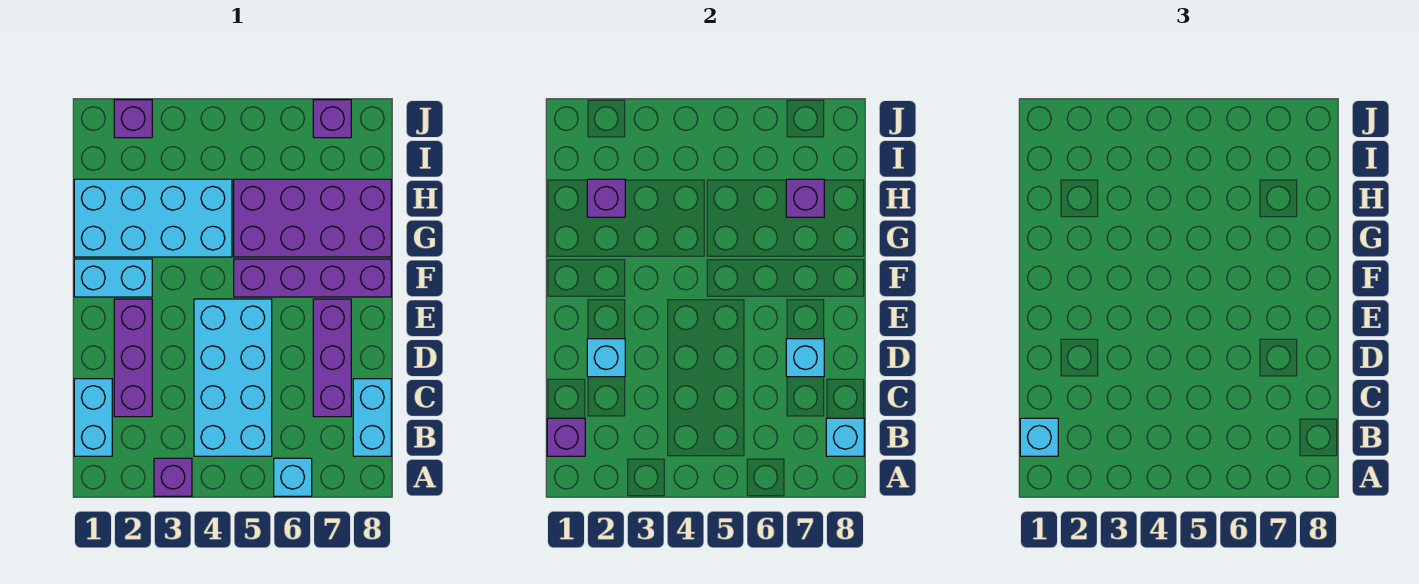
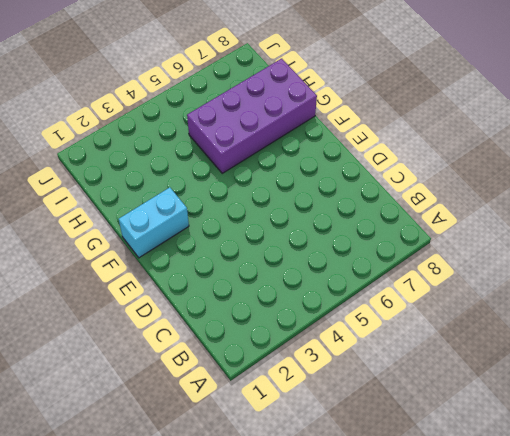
none -> purple 1x1 brick [154,458,192,496]
none -> cyan 1x1 brick [274,458,312,496]
none -> cyan 1x2 brick [74,379,112,456]

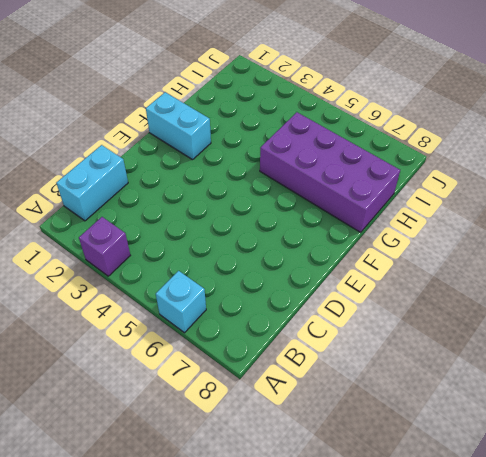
none -> cyan 2x4 brick [194,299,272,456]
none -> cyan 1x2 brick [353,379,391,456]
none -> purple 1x3 brick [114,299,152,417]

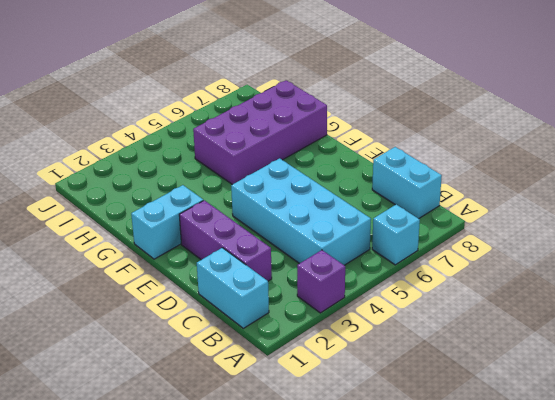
none -> purple 1x3 brick [313,299,351,417]
none -> purple 1x4 brick [234,259,391,297]
none -> cyan 2x4 brick [74,179,232,257]

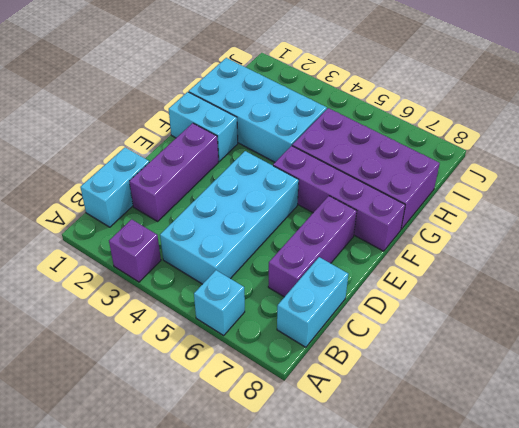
none -> purple 1x1 brick [114,100,152,138]
none -> purple 1x1 brick [313,100,351,138]
none -> purple 1x1 brick [547,418,585,456]

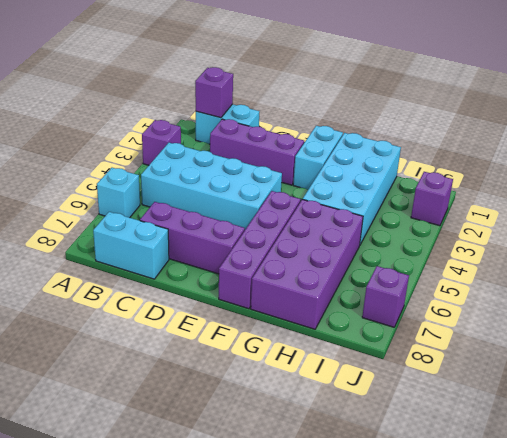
none -> cyan 1x1 brick [826,418,864,456]
none -> cyan 1x1 brick [587,339,625,377]
none -> cyan 1x1 brick [786,339,824,377]

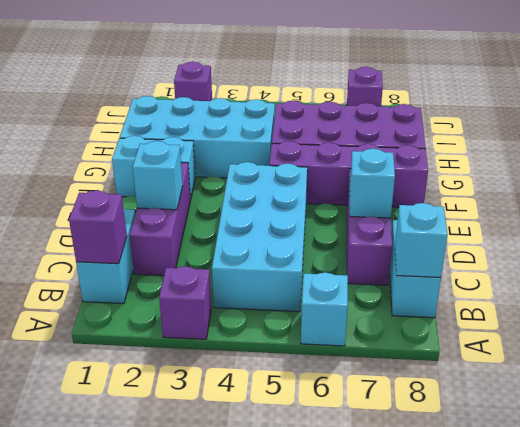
none -> purple 1x1 brick [587,179,625,217]
none -> purple 1x1 brick [786,179,824,217]
none -> cyan 1x1 brick [1020,418,1058,456]

